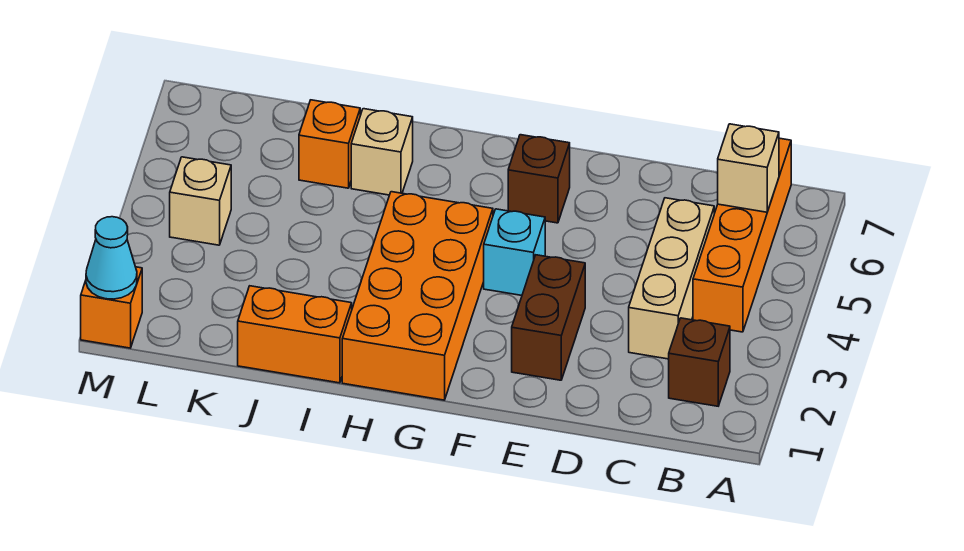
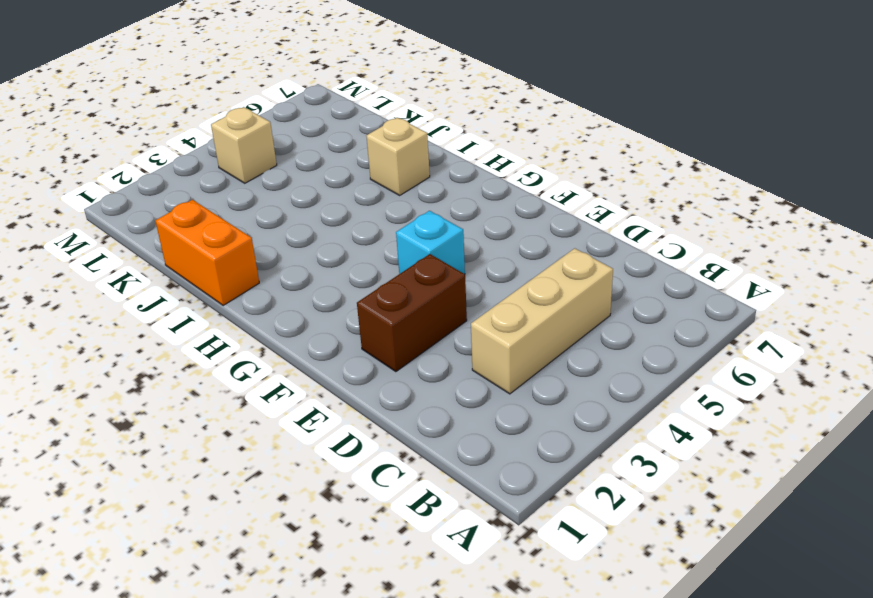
none -> brown 1x1 brick [669,318,730,406]
none -> orange 1x4 brick [693,138,791,332]
none -> brown 1x1 brick [508,135,570,223]

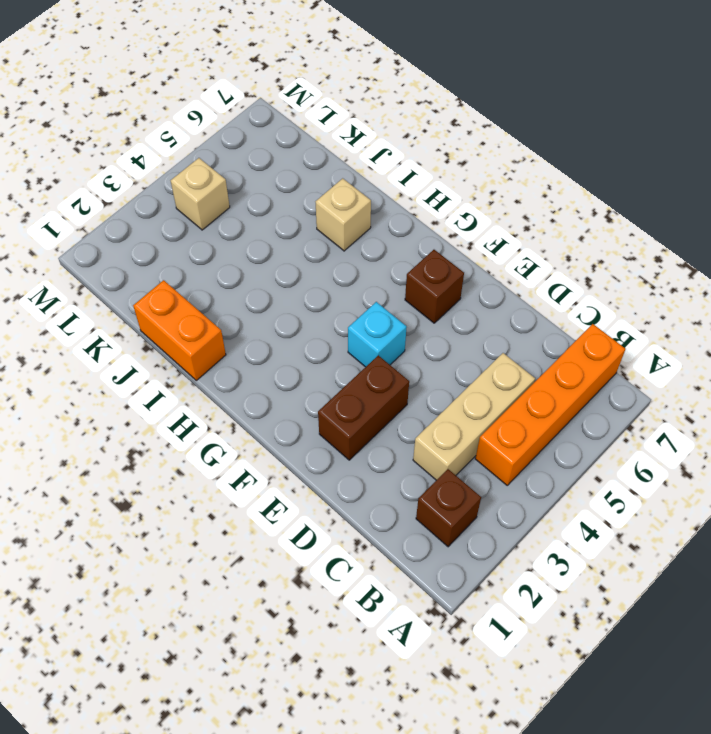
none -> orange 2x4 brick [342,192,493,400]
none -> orange 1x1 brick [299,100,360,188]
none -> orange 1x1 brick [81,267,142,348]

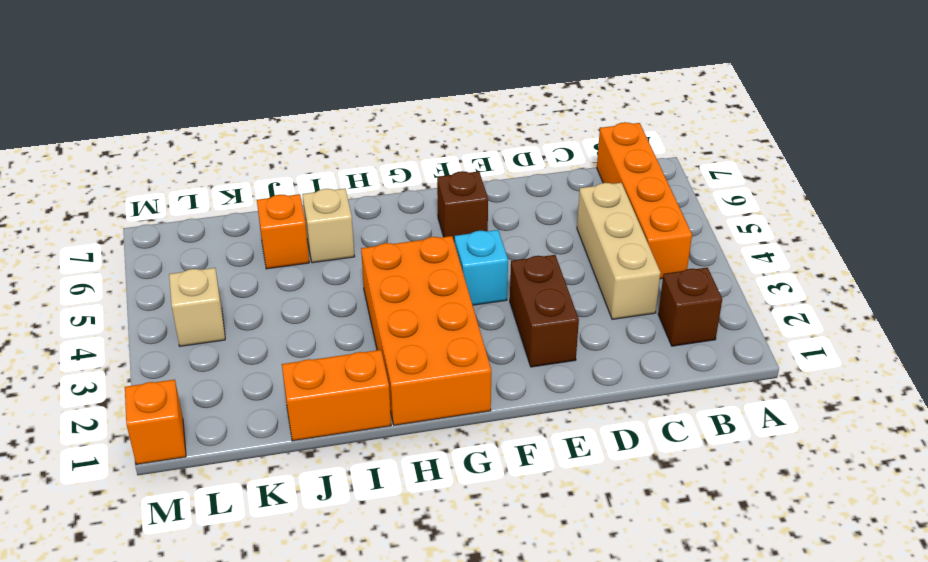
none -> tan 1x1 brick [718,124,779,212]
none -> cyan 1x1 cone [86,217,137,299]

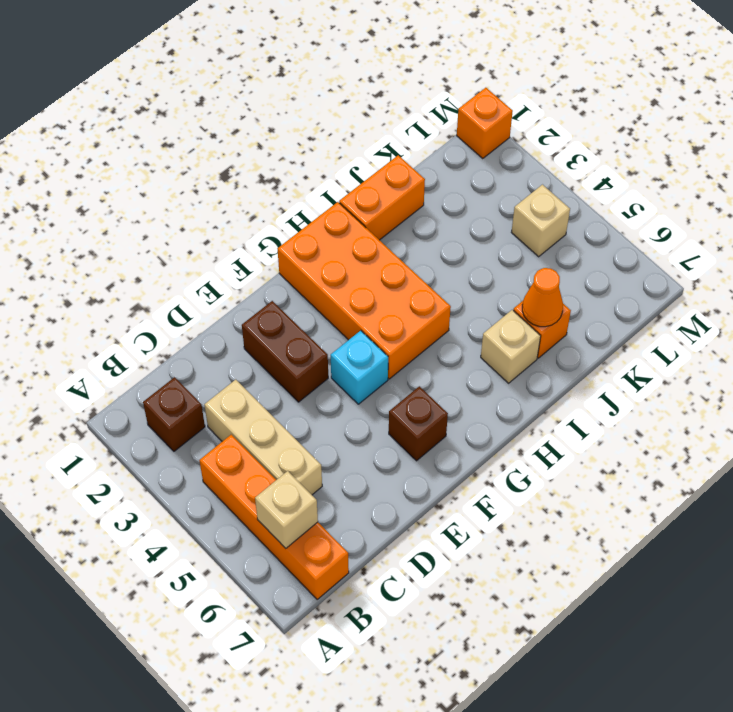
orange 1x1 cone [522,268,563,327] -> none
none -> cyan 1x1 cone [86,217,137,299]

